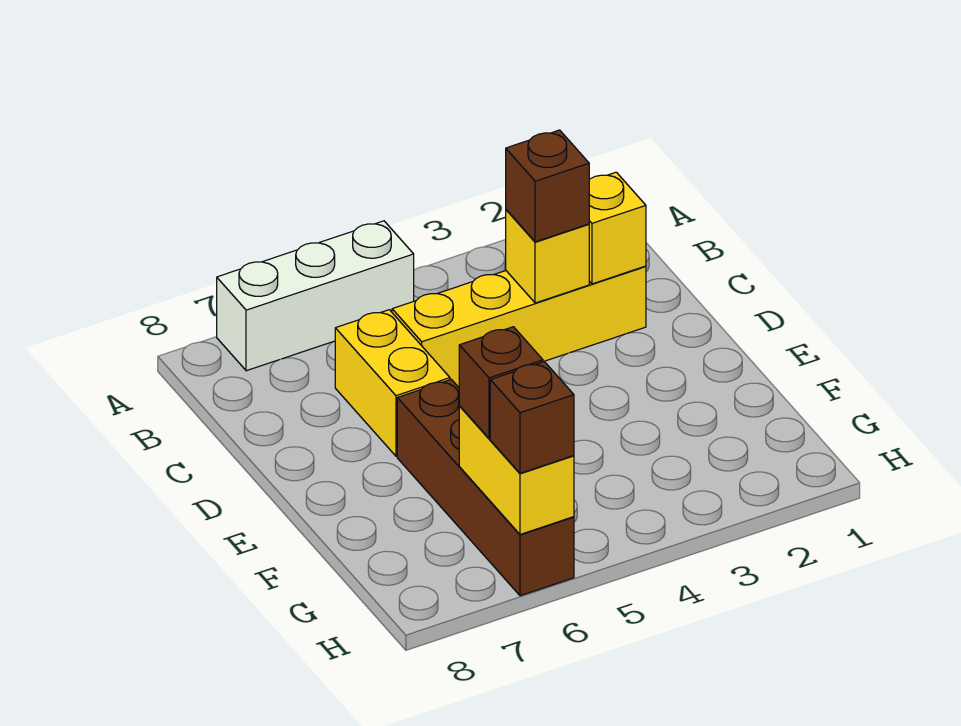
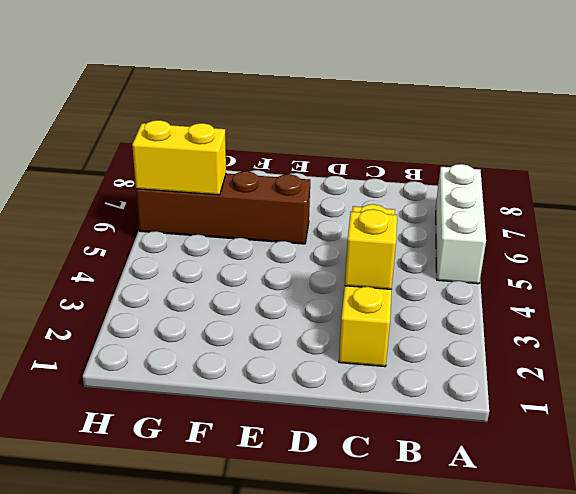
none -> yellow 1x2 brick [335,310,450,456]
none -> yellow 1x1 brick [589,172,646,284]

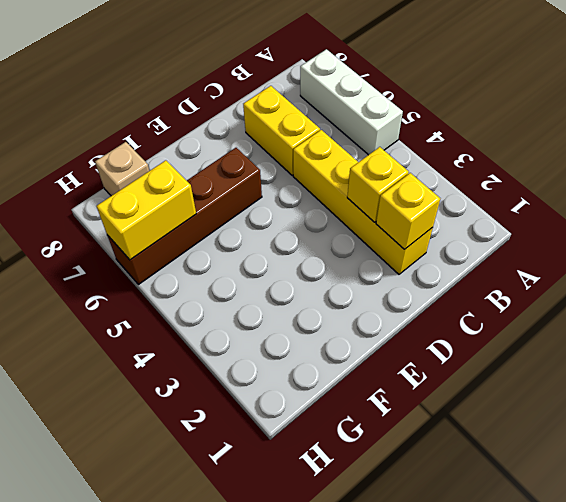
yellow 1x2 brick [243,86,320,175] -> yellow 1x2 brick turned to [335,310,450,456]
tan 1x1 brick [95,142,149,196] -> none
none -> brown 1x1 brick [506,130,589,242]
none -> brown 1x1 brick [459,327,543,438]

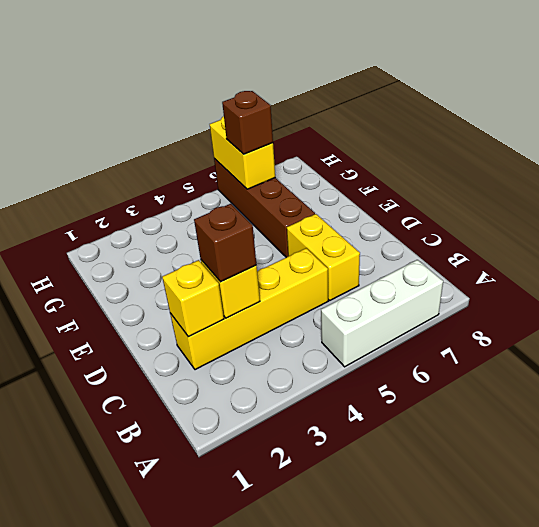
none -> brown 1x1 brick [490,362,574,473]

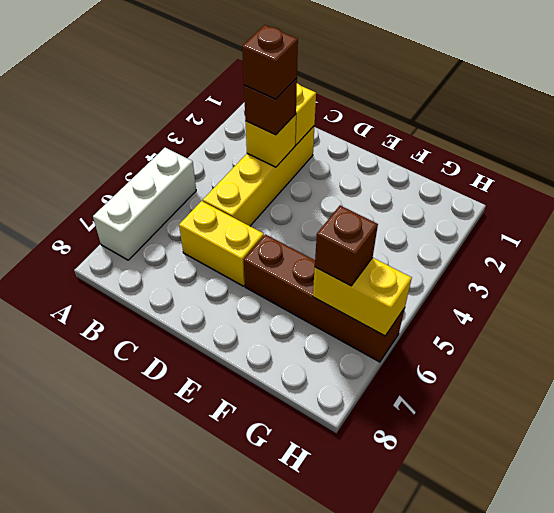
brown 1x1 brick [242,25,298,99] -> brown 1x1 brick moved to [490,362,574,473]

